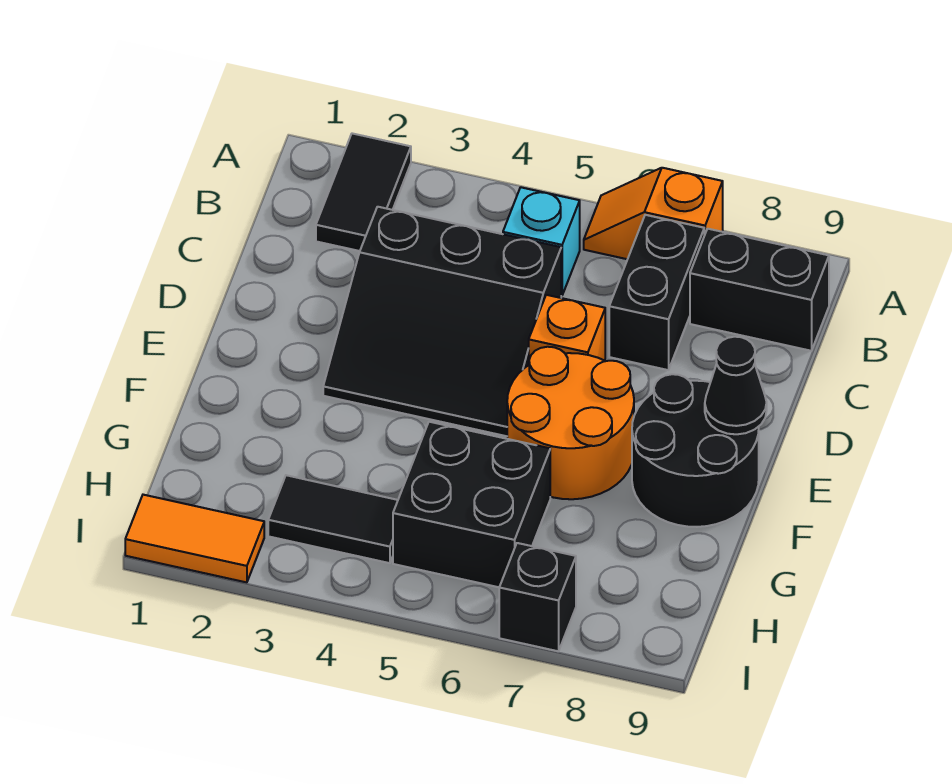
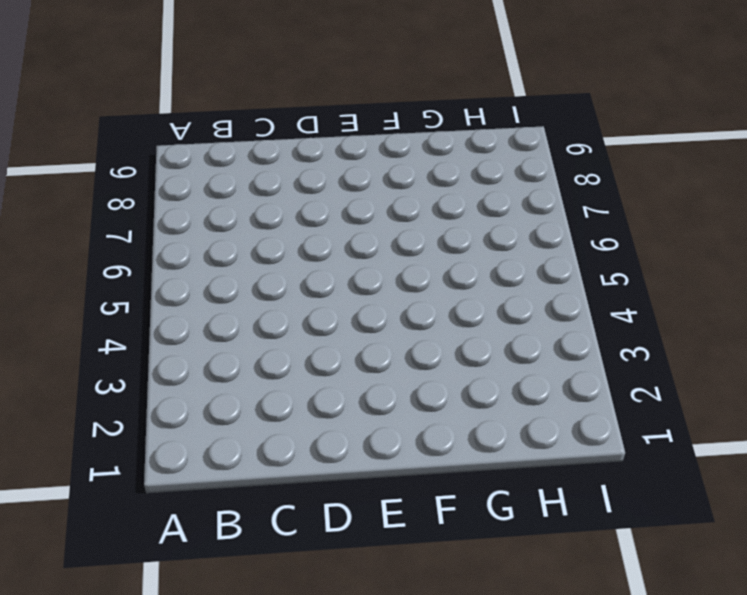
none -> black 1x2 tile [316,133,411,251]
none -> orange 1x2 slope [584,168,723,259]
none -> cyan 1x1 brick [503,187,580,296]

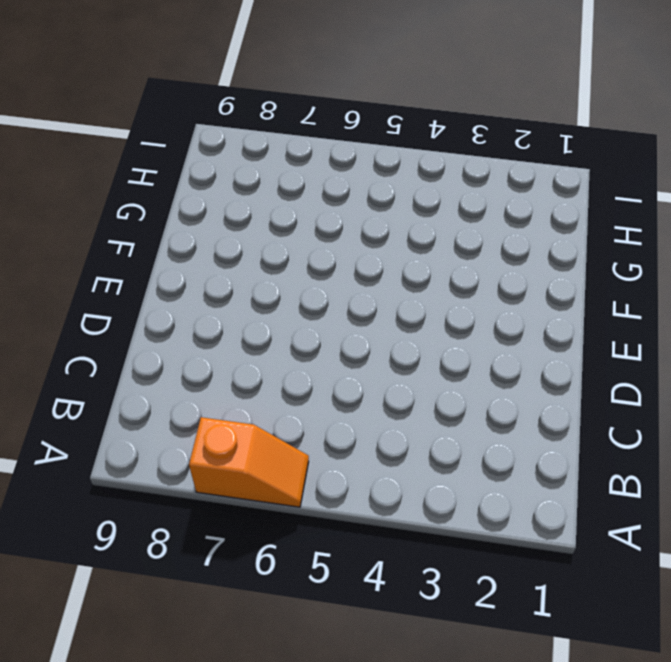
none -> black 1x2 tile [316,133,411,251]
none -> cyan 1x1 brick [503,187,580,296]
none -> black 1x2 brick [609,215,704,370]

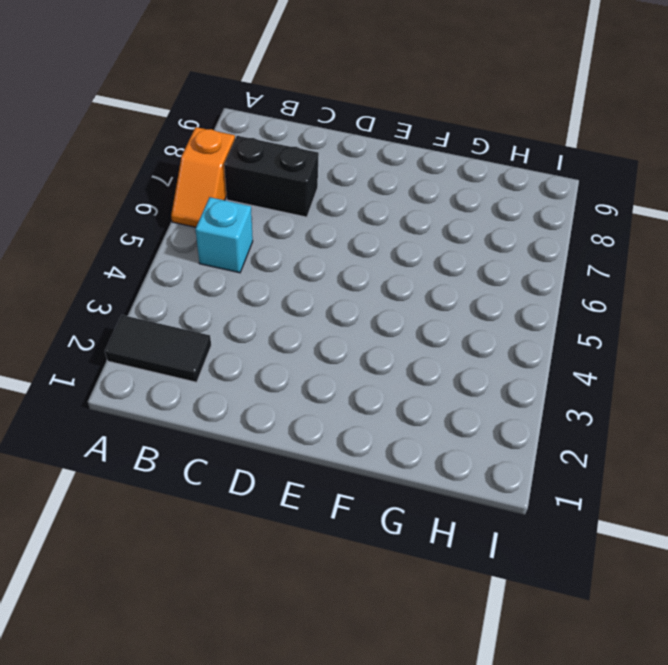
none -> black 1x2 brick [690,229,829,351]
none -> black 3x3 slope [323,207,561,436]
none -> orange 1x1 brick [529,295,605,360]

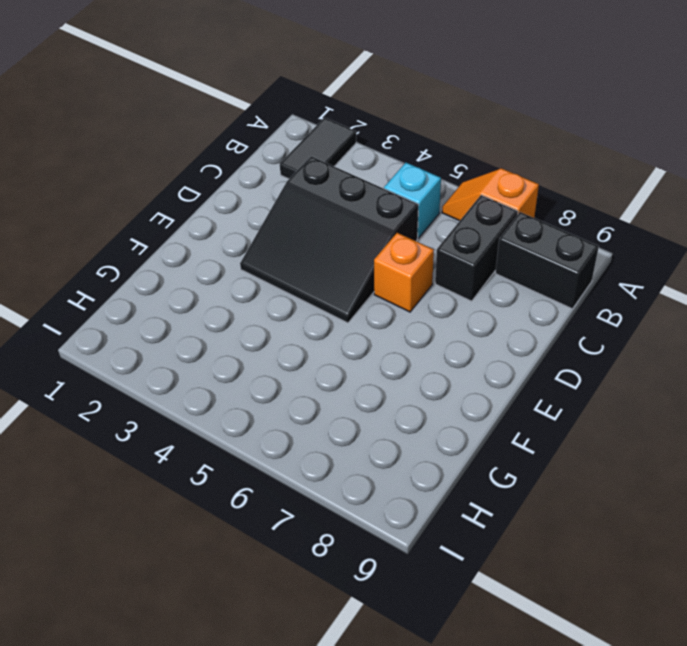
none -> orange 2x2 round brick [507,347,634,499]
none -> black 2x2 round brick [632,374,759,527]
none -> black 2x2 brick [393,422,550,587]

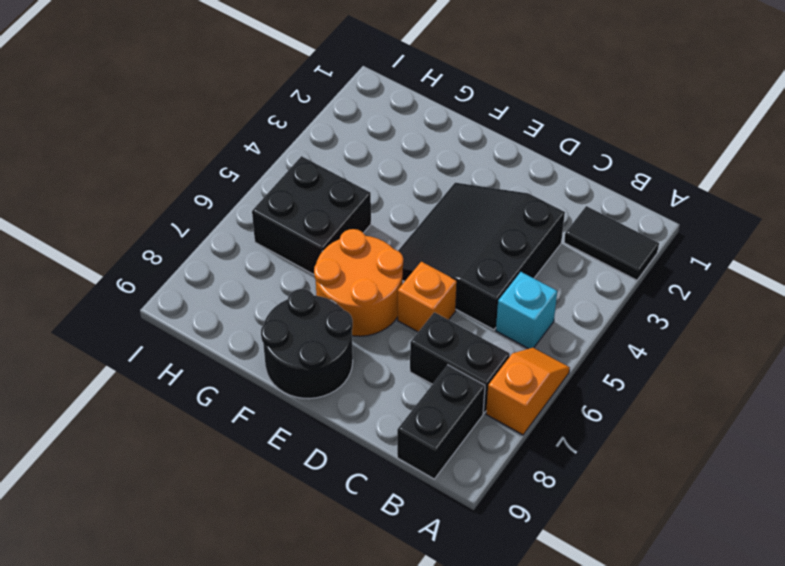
none -> black 1x2 tile [268,475,398,563]
none -> orange 1x2 tile [125,495,264,582]
none -> black 1x1 brick [499,543,576,651]

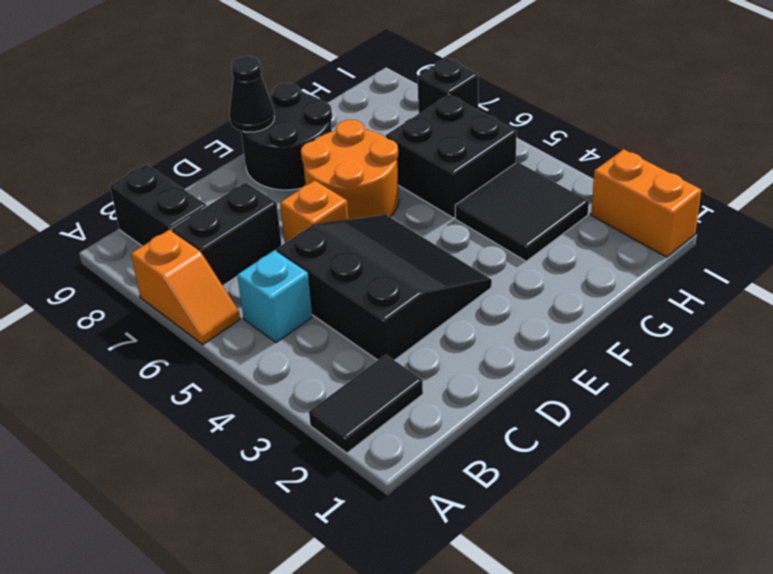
black 2x2 tile [455,162,589,261] -> black 1x2 tile [268,475,398,563]
orange 1x2 brick [591,149,701,257] -> orange 1x2 tile [125,495,264,582]

